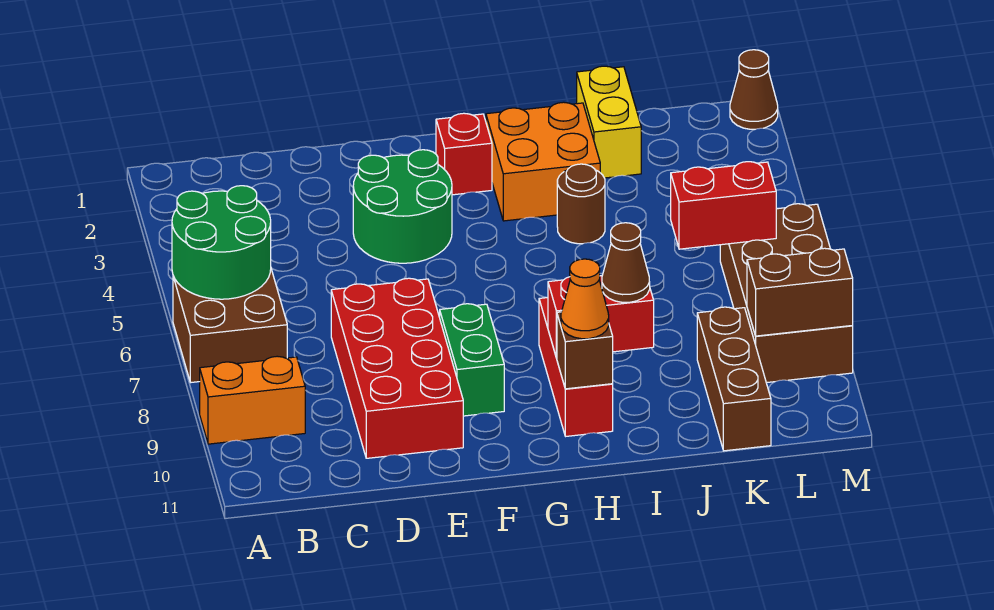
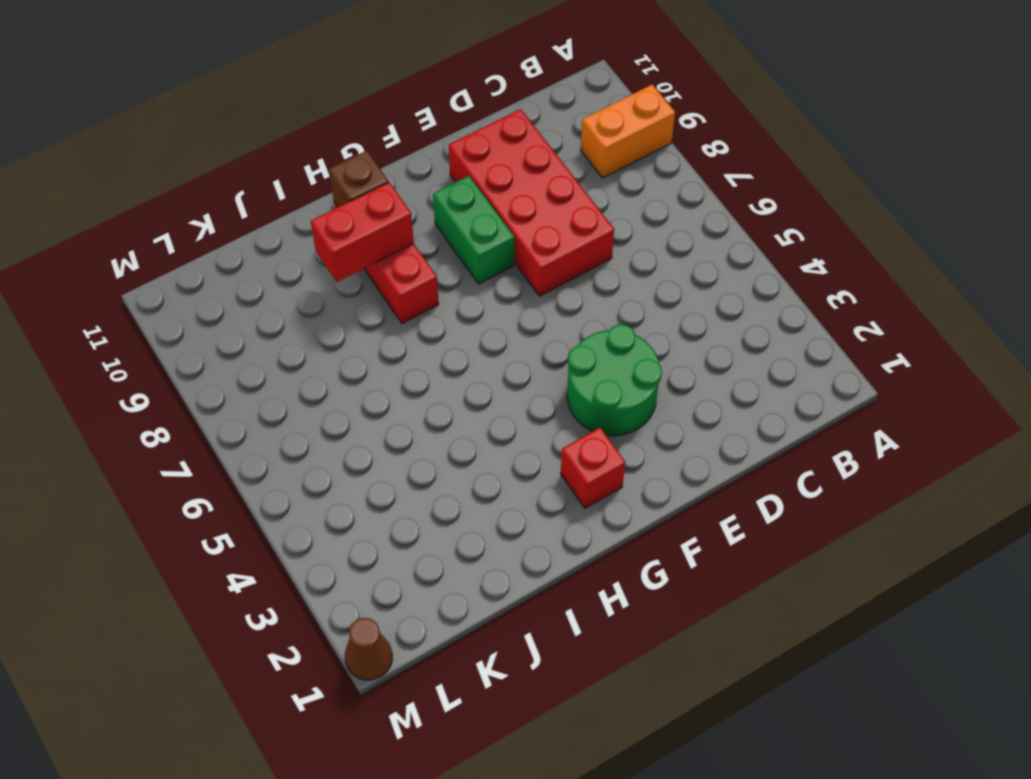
none -> brown 2x2 brick [173,269,287,382]
none -> orange 2x2 brick [486,102,600,221]
none -> brown 1x1 round brick [557,164,605,244]

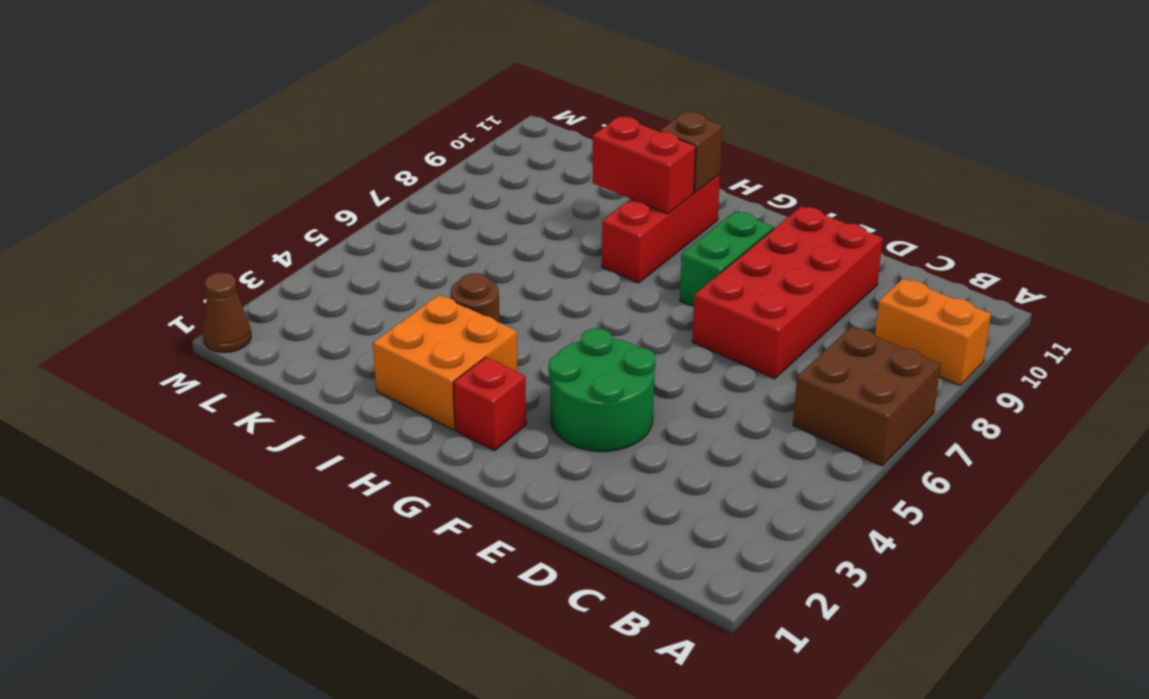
none -> yellow 1x2 brick [577,66,641,178]
none -> brown 1x3 brick [697,307,771,451]
none -> brown 2x4 brick [720,204,853,383]

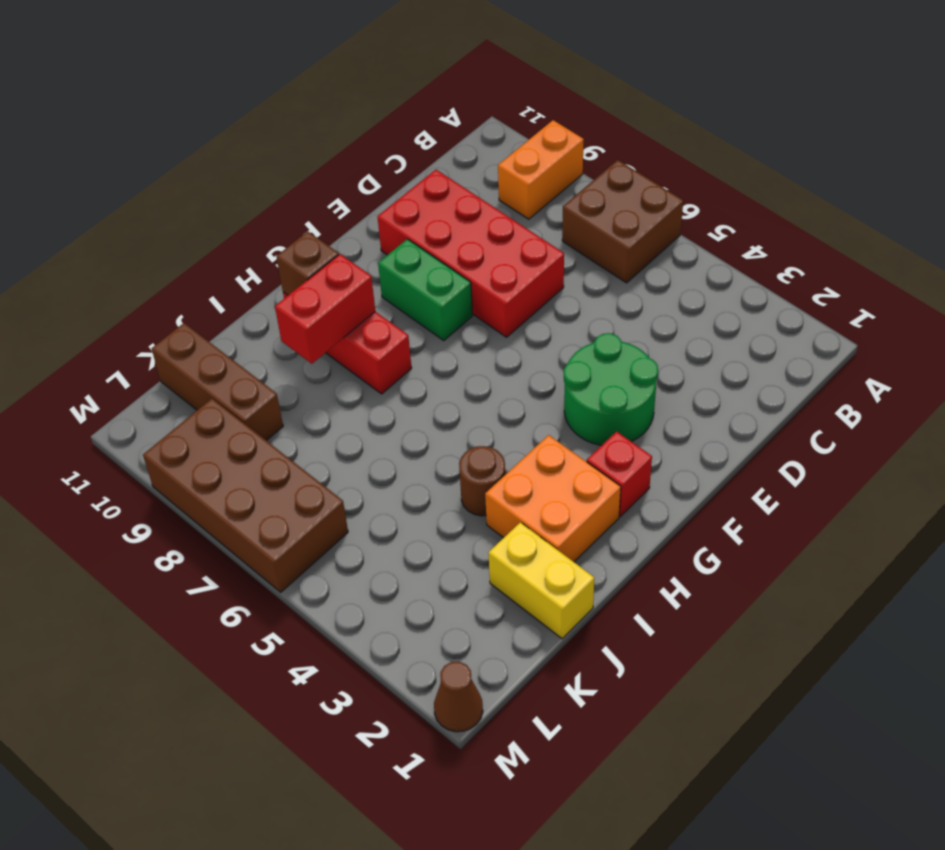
none -> green 2x2 round brick [172,186,271,299]
none -> red 1x2 brick [671,162,776,249]
none -> brown 1x2 brick [747,248,853,336]

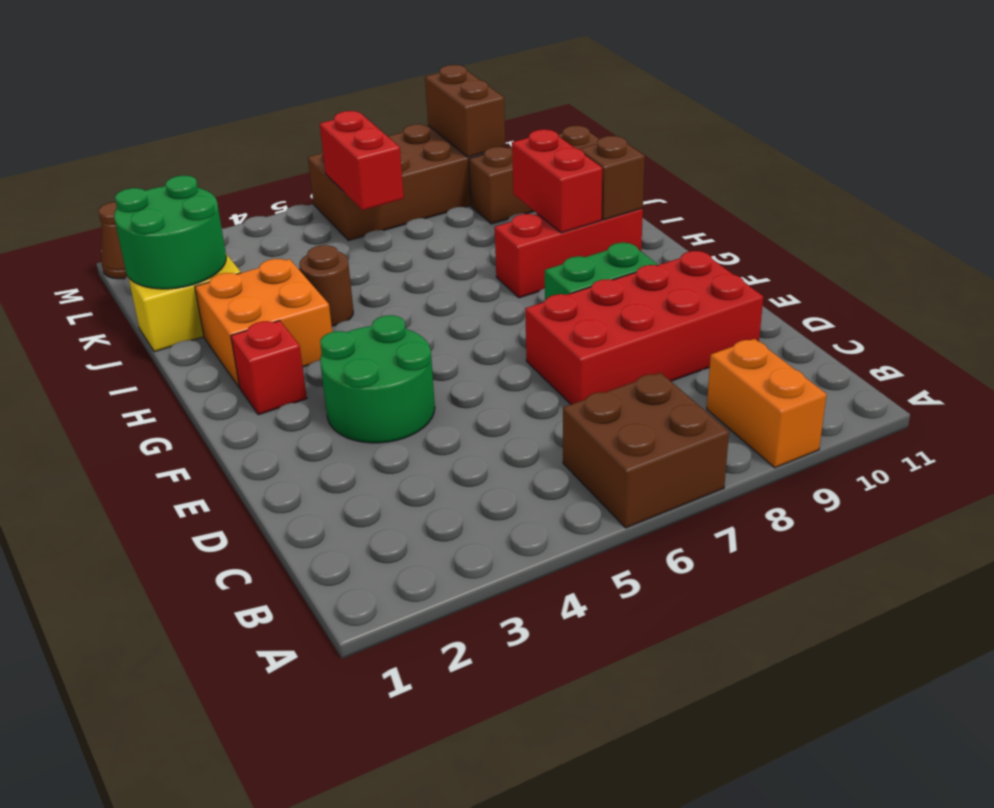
green 2x2 round brick [114,175,226,289] -> green 2x2 round brick moved to [172,186,271,299]
none -> orange 1x1 cone [561,259,609,339]
none -> brown 1x1 cone [602,223,650,302]

